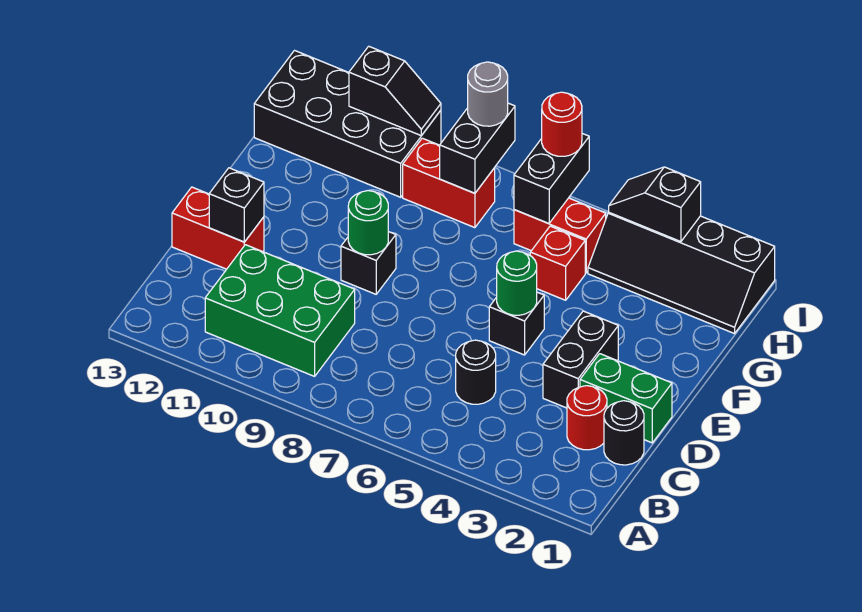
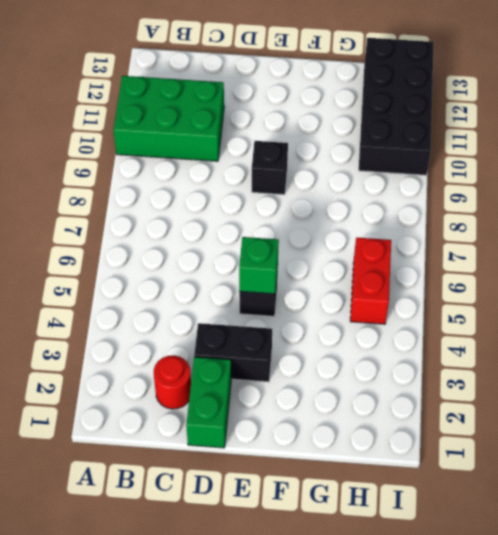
green 2x3 brick [113,76,224,161] -> green 2x3 brick turned to [205,245,355,376]
green 1x1 brick [239,237,279,294] -> green 1x1 round brick [497,251,537,315]
none -> black 1x1 round brick [604,401,644,465]
none -> black 1x1 round brick [456,340,496,404]
none -> red 1x2 brick [172,187,264,269]

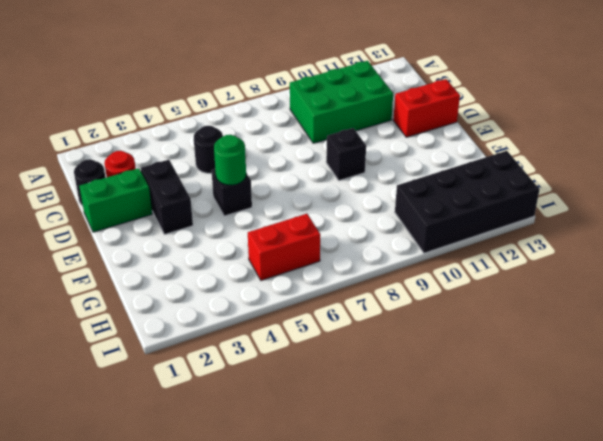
none -> red 1x1 brick [530,226,585,300]
none -> black 2x4 slope [588,213,775,334]
none -> red 1x2 brick [403,138,495,228]

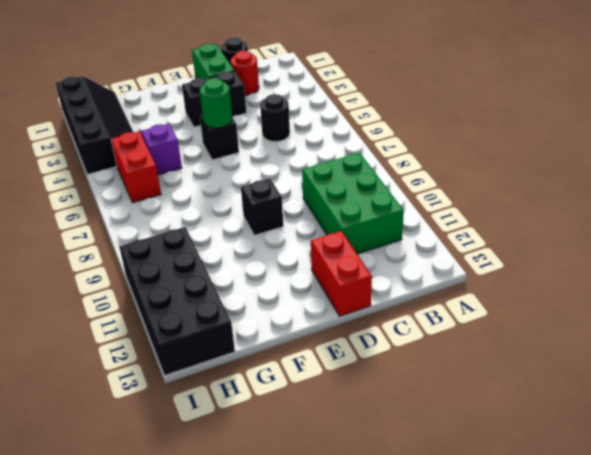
purple 1x1 brick [141,124,182,175] -> red 1x1 brick [530,226,585,300]
none -> red 1x2 brick [403,138,495,228]
none -> black 1x1 brick [209,168,264,242]
none -> green 1x1 round brick [348,191,388,255]

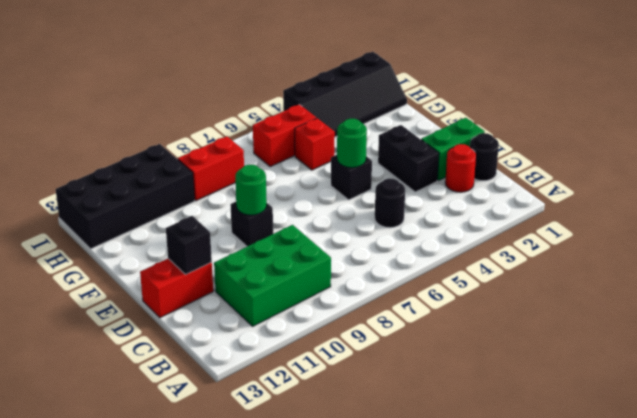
none -> black 1x2 brick [514,134,589,224]
none -> black 1x2 brick [440,103,515,193]
none -> black 1x2 slope [609,167,701,242]

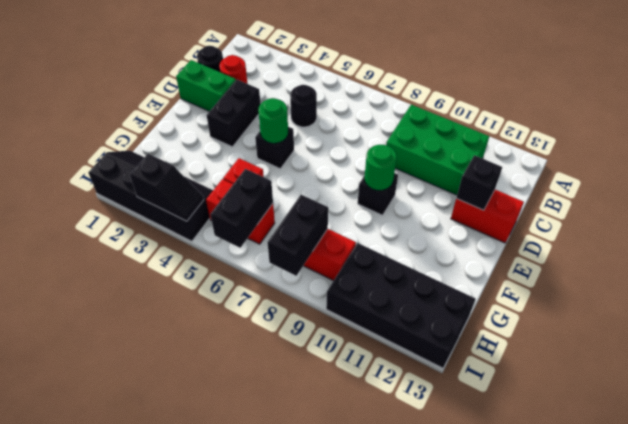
none -> black 1x2 slope [349,46,441,136]
none -> red 1x1 round brick [542,92,582,156]
none -> grey 1x1 round brick [468,62,508,126]

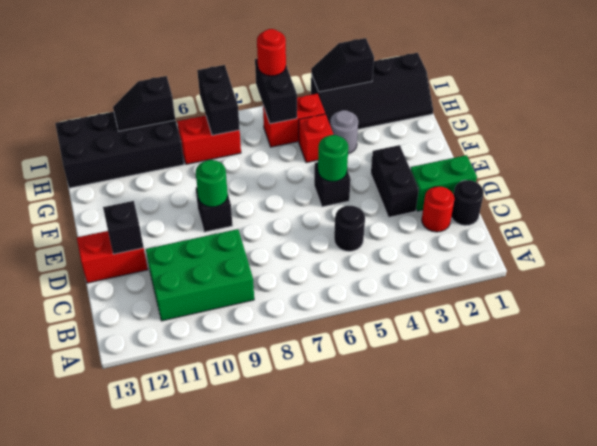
grey 1x1 round brick [330,110,358,154] -> grey 1x1 round brick moved to [468,62,508,126]
black 1x2 slope [113,76,175,131] -> black 1x2 slope turned to [349,46,441,136]

